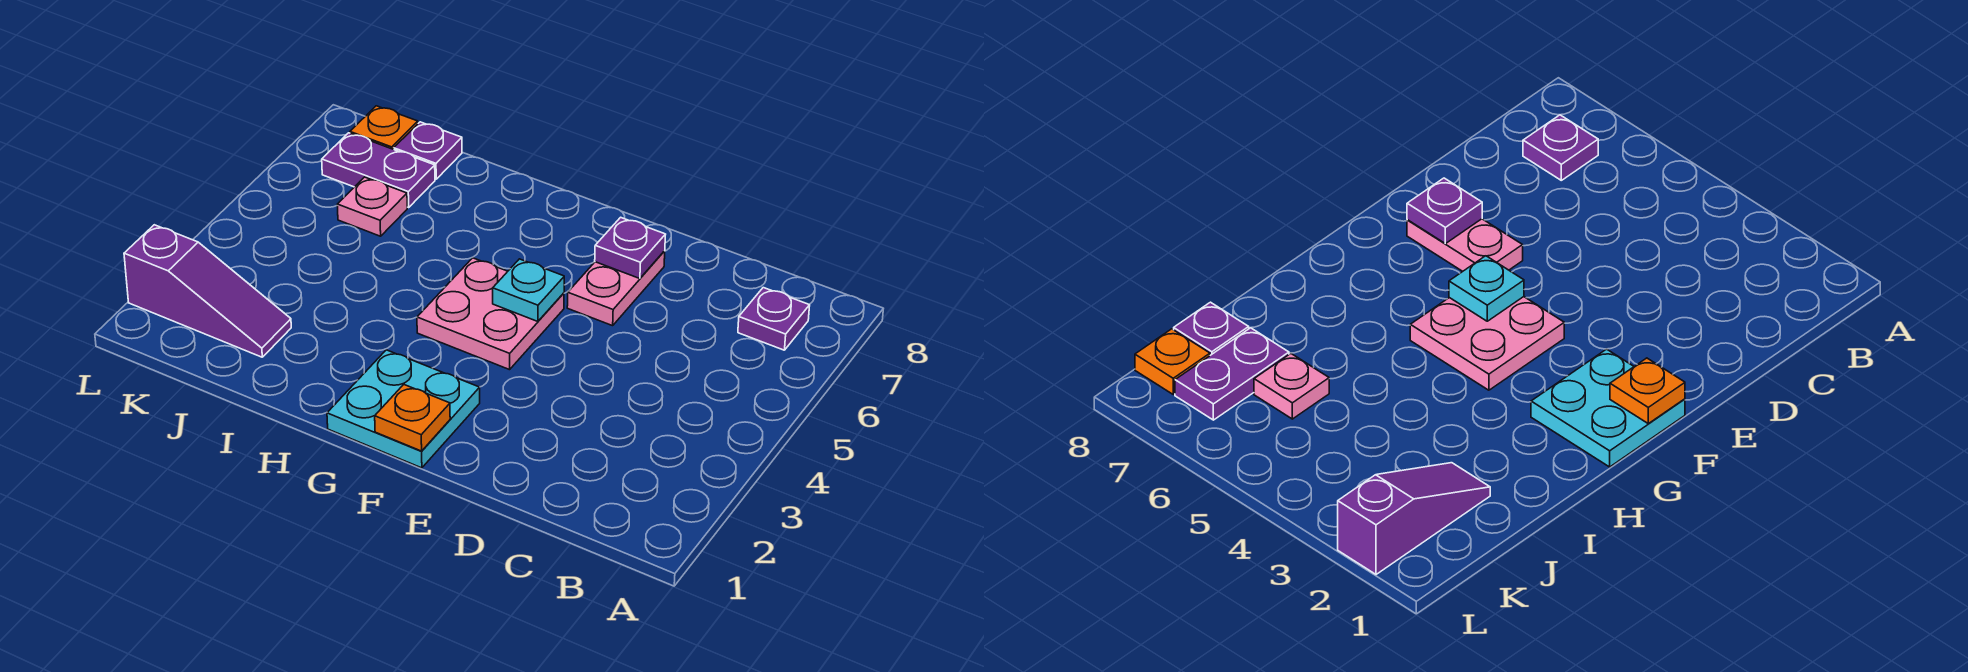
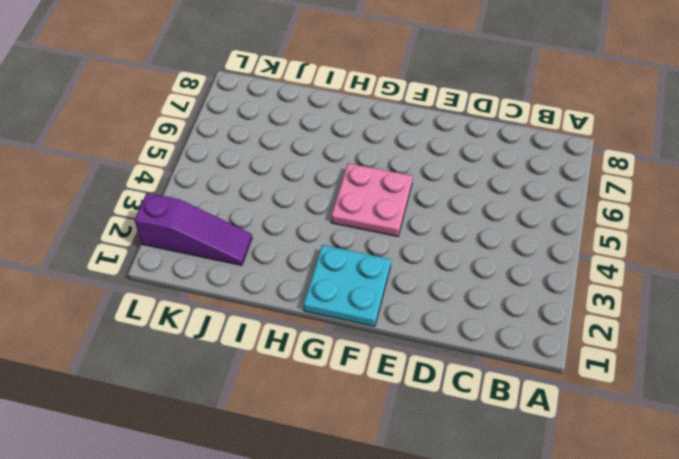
none -> purple 1x1 plate [738,288,810,350]
none -> pink 1x2 plate [567,251,665,326]
none -> pink 1x1 plate [337,177,407,236]

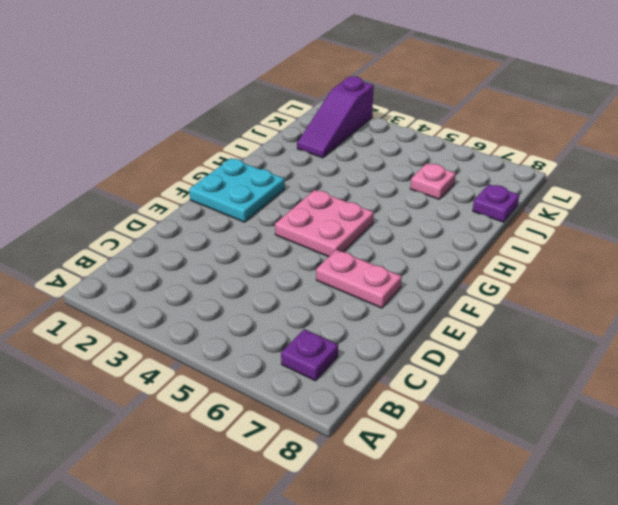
none -> purple 1x2 plate [322,133,435,207]
none -> orange 1x1 plate [350,106,418,150]
none -> purple 1x1 plate [595,217,666,279]

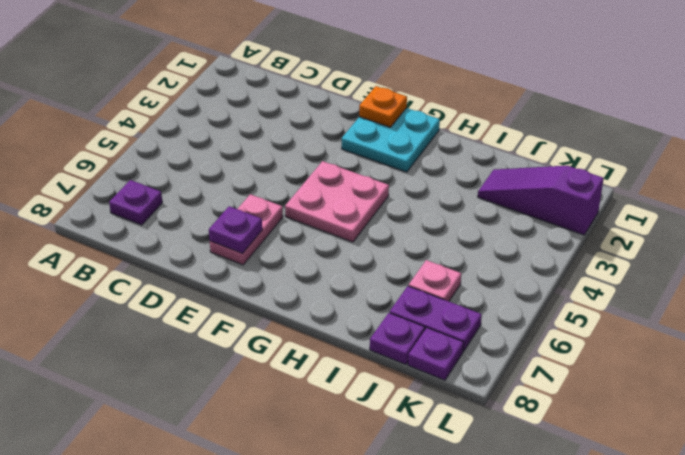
purple 1x1 plate [408,328,464,380] -> orange 1x1 plate [350,106,418,150]
none -> cyan 1x1 plate [493,259,564,321]

